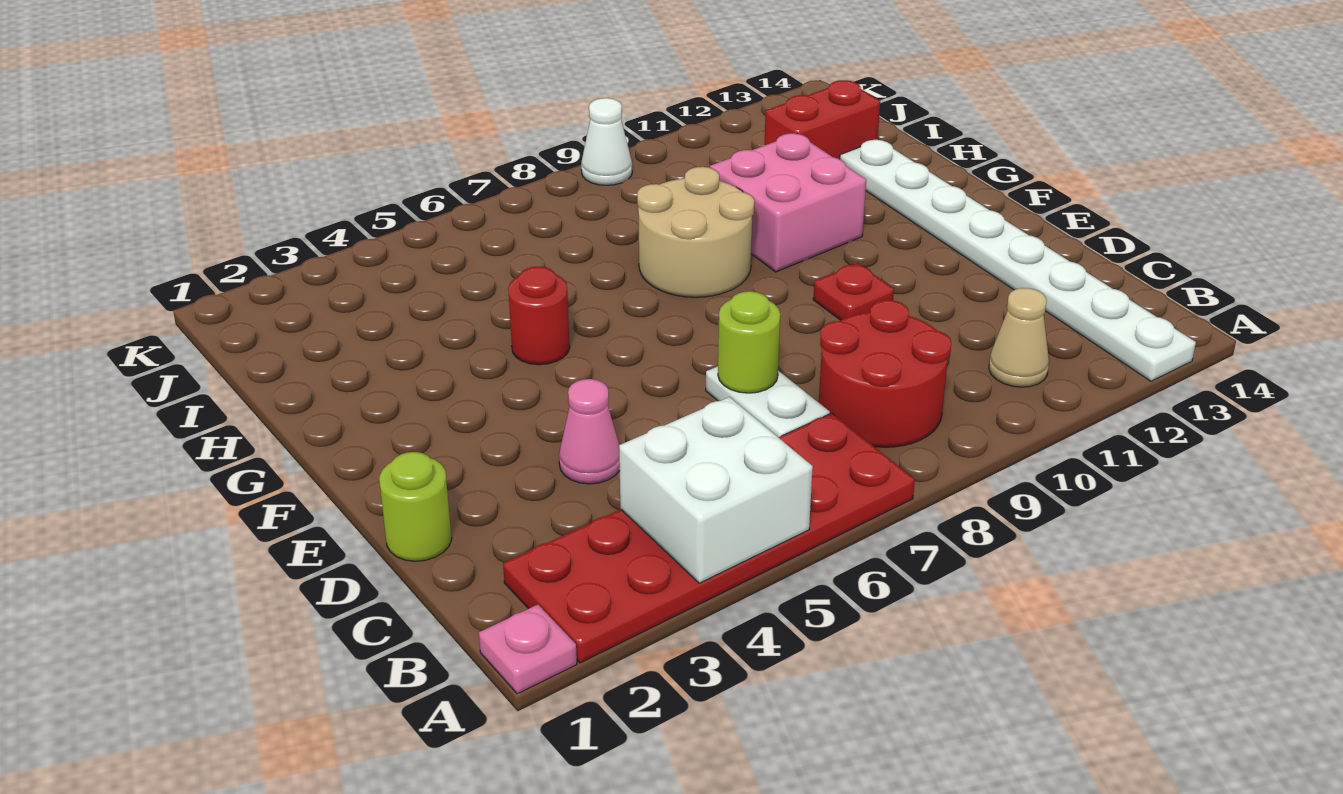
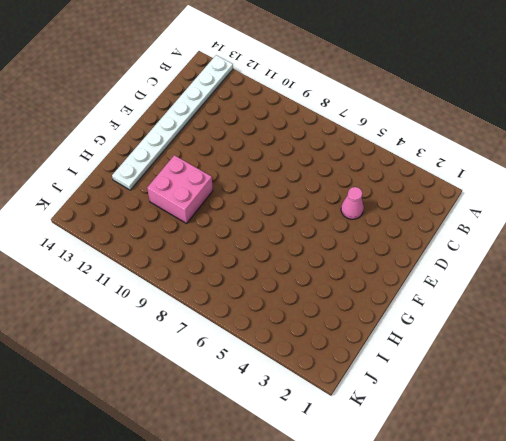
none -> pink 1x1 plate [479,605,577,694]
none -> red 2x6 plate [503,413,915,663]
none -> red 2x2 round brick [819,300,951,447]

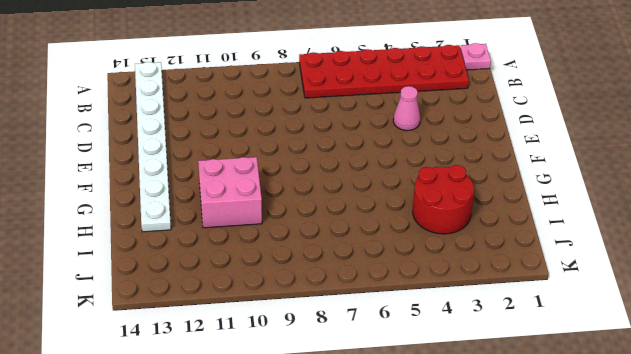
red 2x2 round brick [413,165,474,234] -> red 2x2 round brick moved to [819,300,951,447]
none -> tan 1x1 cone [989,288,1049,387]
none -> white 1x2 plate [706,366,830,437]
none -> lime 1x1 round brick [379,452,452,561]

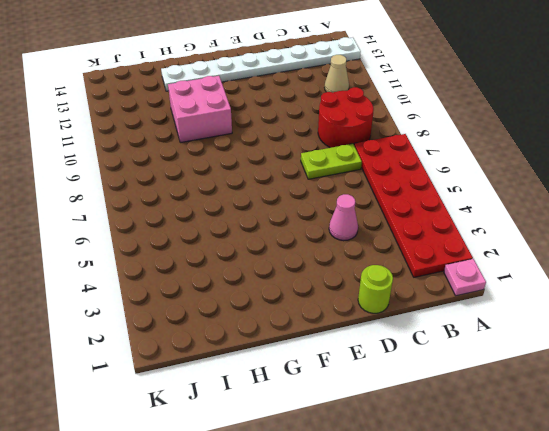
lime 1x2 plate [301,144,362,179] -> white 1x2 plate [706,366,830,437]
none -> red 1x1 plate [813,263,894,320]
none -> red 1x1 round brick [508,267,570,365]
none -> tan 2x2 round brick [637,167,754,297]

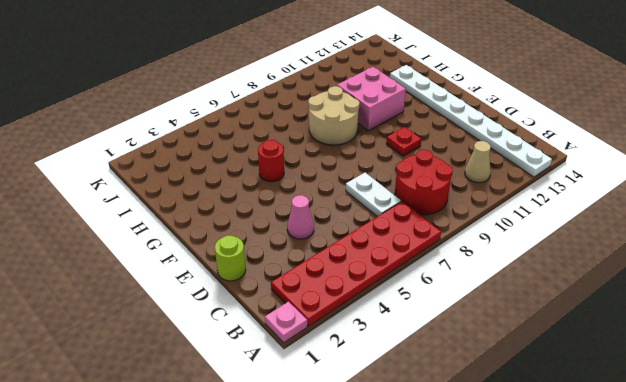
none -> red 1x2 brick [765,80,880,159]
none -> white 1x1 cone [581,98,632,185]
none -> white 2x2 brick [619,397,813,583]

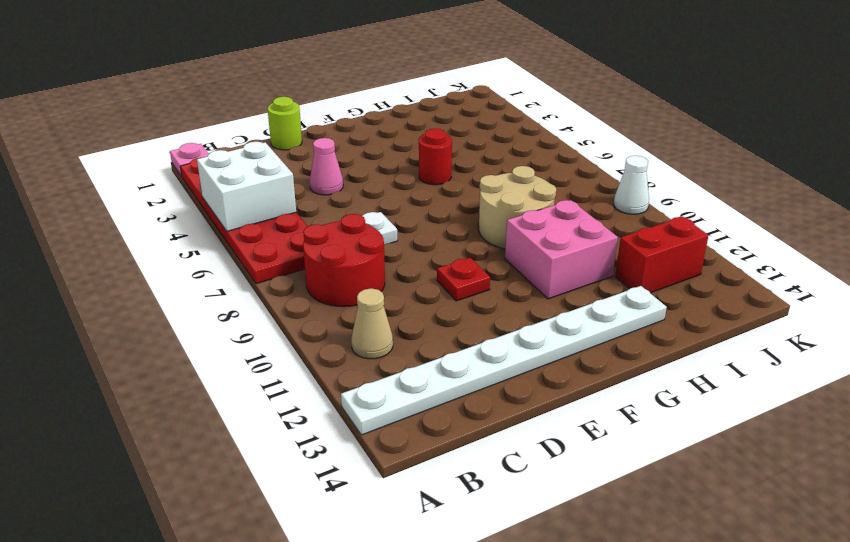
red 1x2 brick [615,217,709,293] -> red 1x2 brick turned to [765,80,880,159]
none -> lime 1x1 round brick [718,291,780,393]

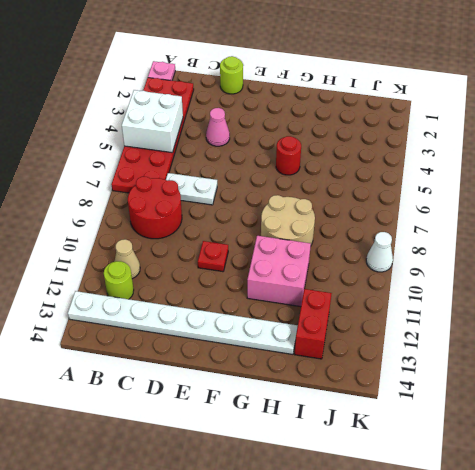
lime 1x1 round brick [104,261,134,299] -> lime 1x1 round brick moved to [718,291,780,393]

